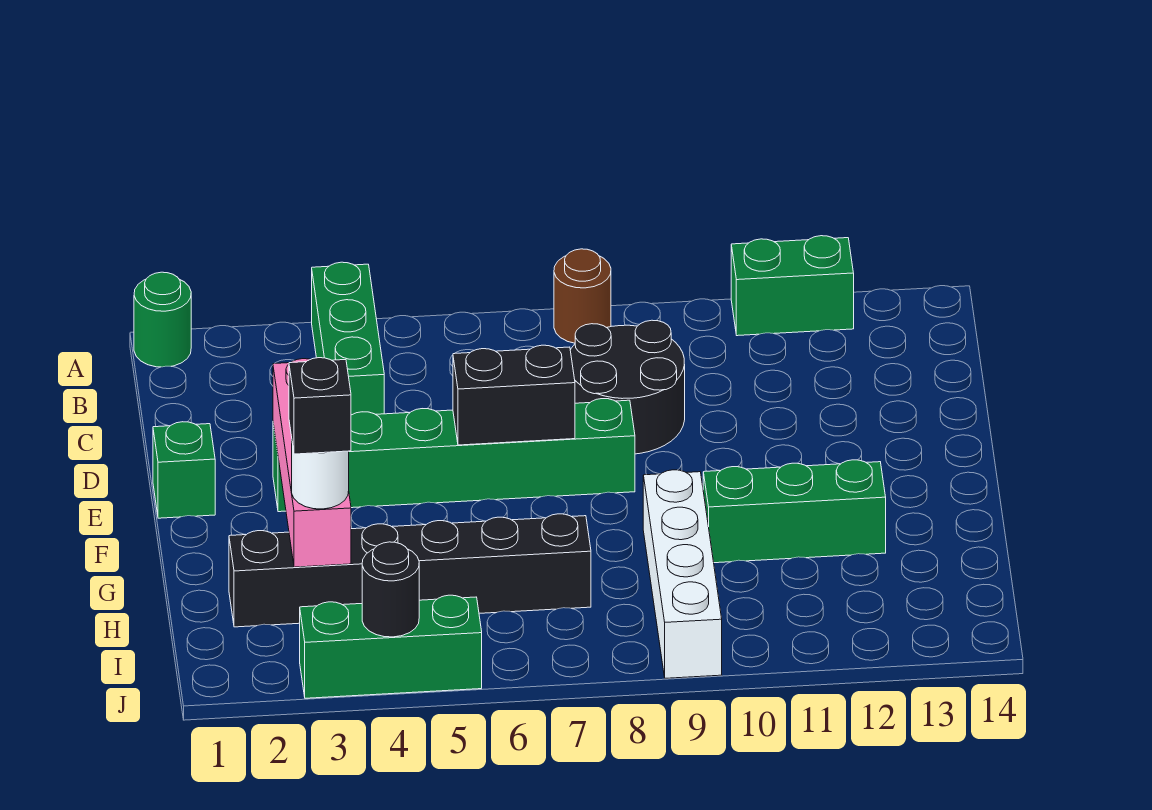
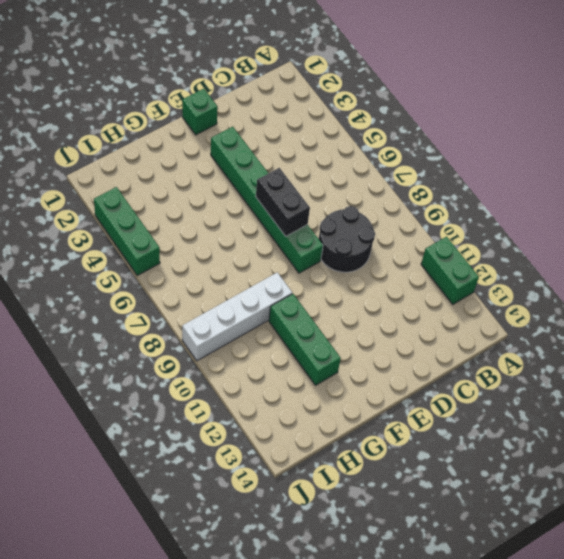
none -> green 1x1 round brick [134,272,191,367]
none -> green 1x3 brick [312,262,384,415]
none -> brown 1x1 round brick [554,249,611,343]

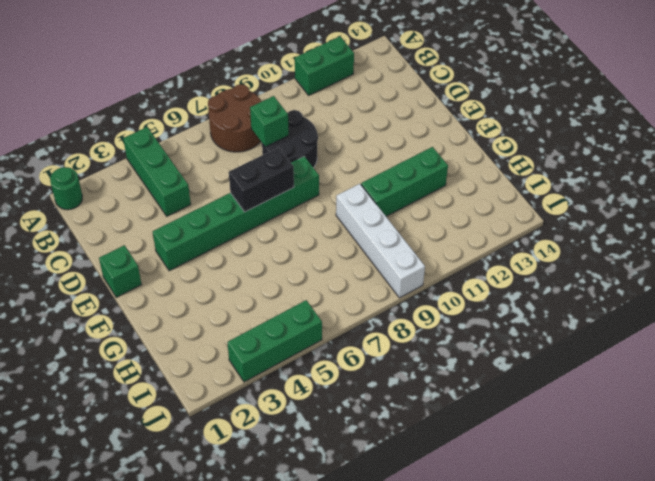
brown 2x2 round brick [208,84,262,152] -> brown 1x1 round brick [554,249,611,343]
green 1x1 brick [250,96,289,147] -> none
none -> black 1x6 brick [229,514,591,627]
none -> pink 1x4 brick [273,359,351,567]
none -> black 1x1 round brick [362,542,419,637]

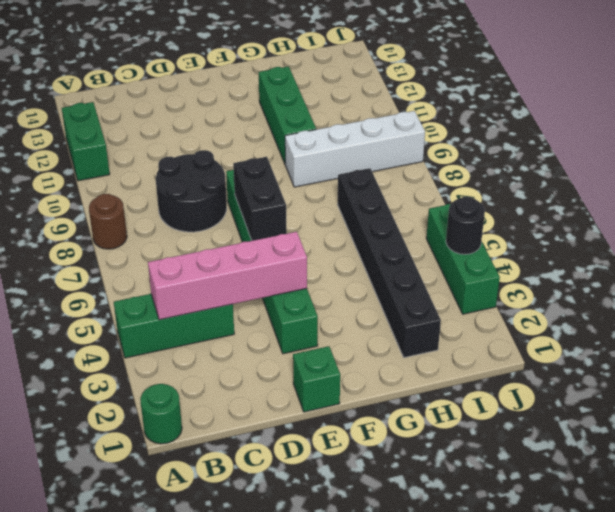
pink 1x4 brick [148,232,307,320] -> pink 1x4 brick moved to [273,359,351,567]
none -> white 1x1 round brick [292,443,349,509]
none -> black 1x1 brick [289,358,351,454]

